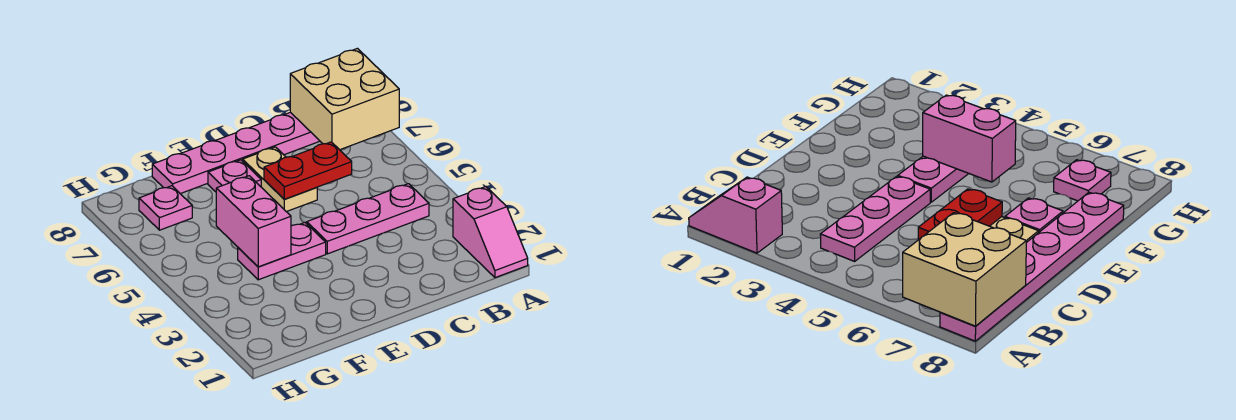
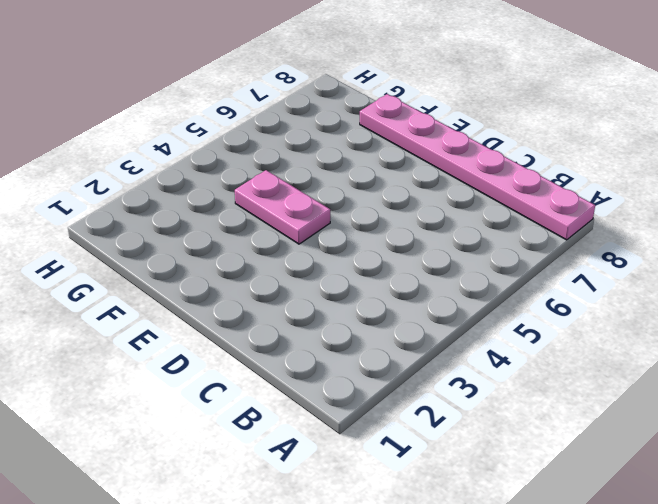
none -> pink 1x2 slope [453,187,528,278]
none -> pink 1x3 plate [307,184,429,254]

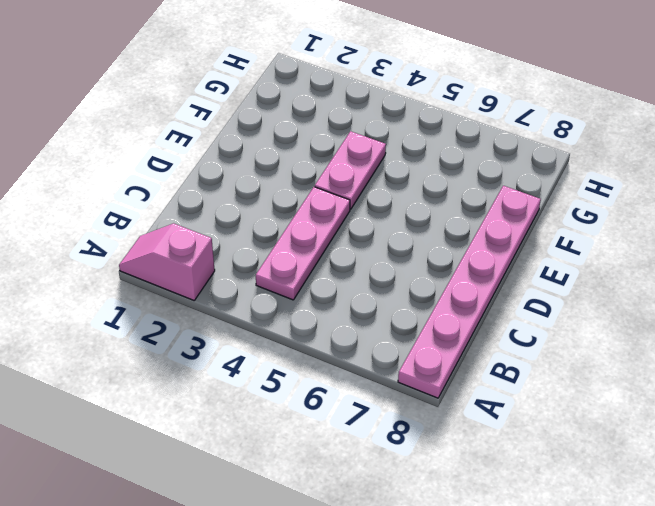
none -> tan 1x2 plate [243,147,317,212]
none -> pink 1x1 plate [208,160,261,192]

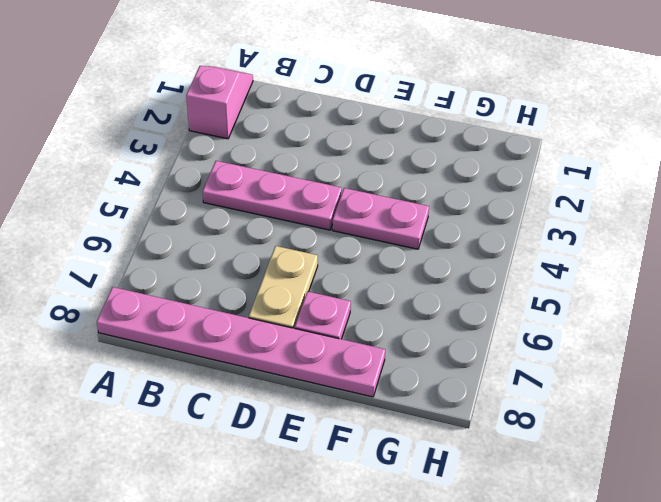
none -> pink 1x1 plate [139,186,192,230]
none -> tan 2x2 brick [290,48,399,150]

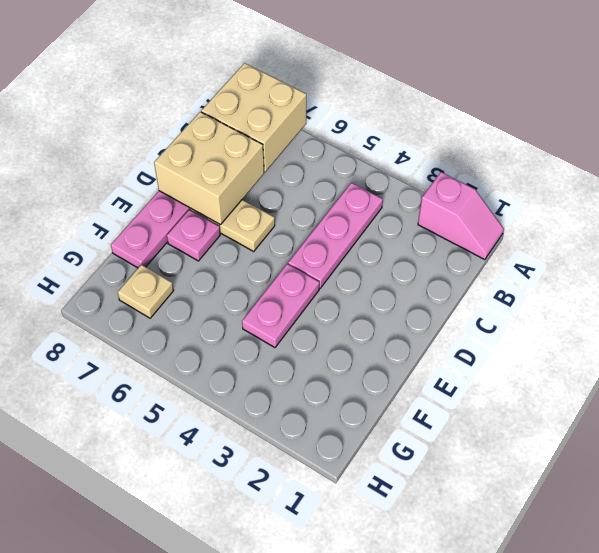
tan 2x2 brick [154,112,264,225] -> none
tan 1x1 plate [118,265,174,318] -> pink 1x1 plate [139,186,192,230]
none -> red 1x2 plate [264,142,352,199]
none -> pink 1x2 brick [216,176,291,267]

